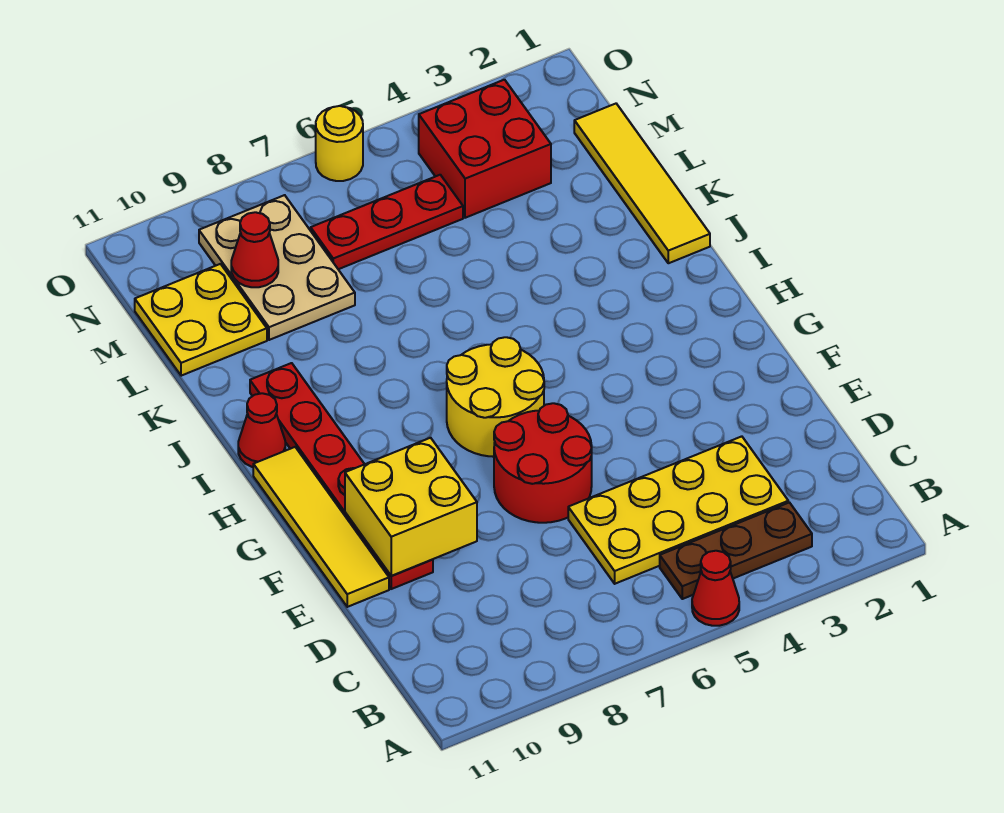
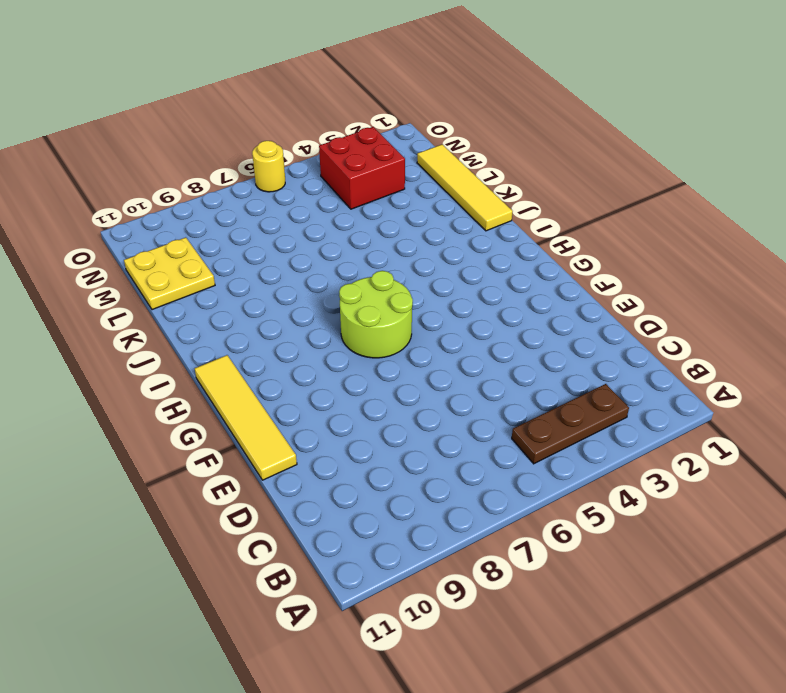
lime 2x2 round brick [339,271,413,358] -> yellow 2x2 round brick [447,337,544,457]
none -> red 1x1 cone [692,551,739,626]
none -> yellow 2x4 plate [568,436,788,584]
none -> red 2x2 round brick [494,403,592,523]

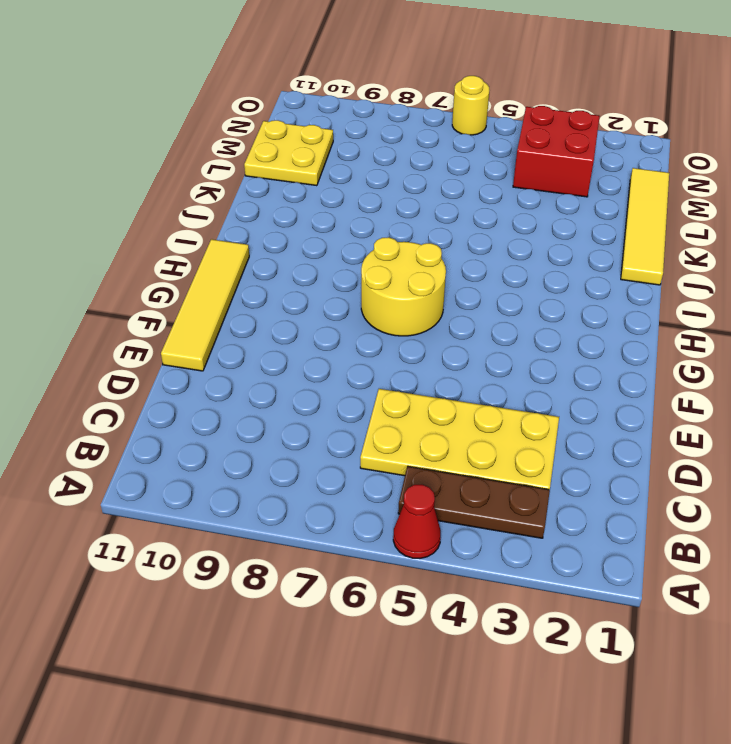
none -> red 2x2 round brick [494,403,592,523]
none -> red 1x6 plate [250,363,433,589]
none -> red 1x1 cone [238,393,285,467]

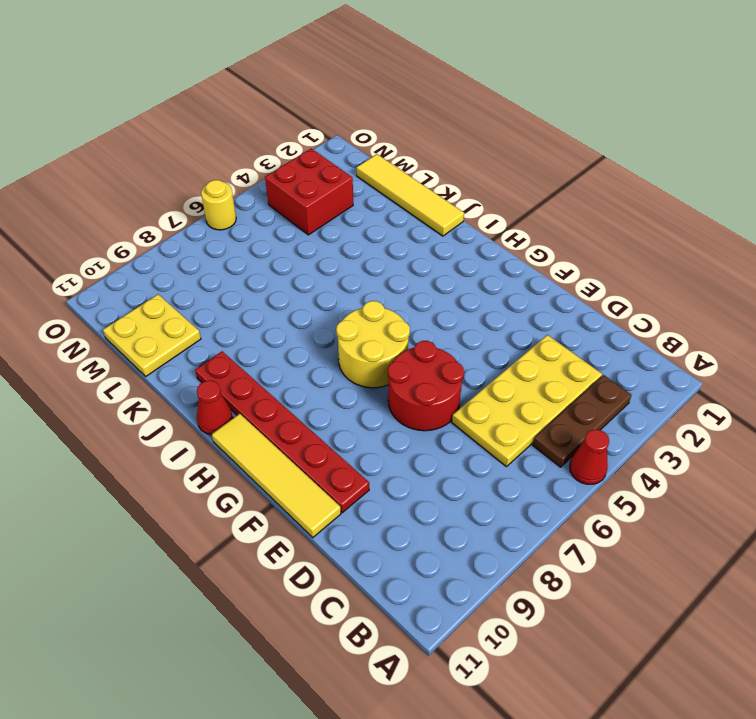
none -> tan 2x3 plate [199,195,355,340]
none -> red 1x3 plate [311,175,463,269]
none -> yellow 2x2 brick [345,438,477,576]

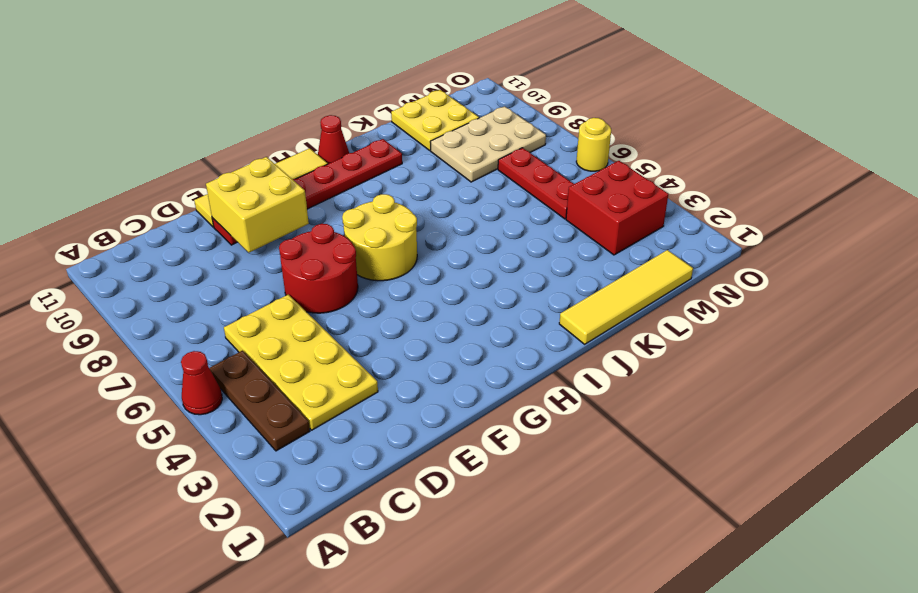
none -> red 1x1 cone [231,212,278,287]

